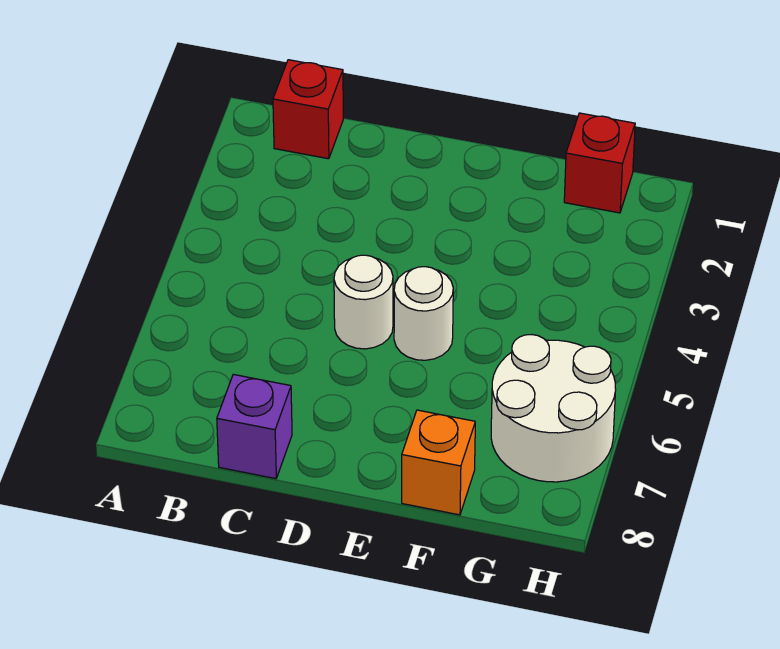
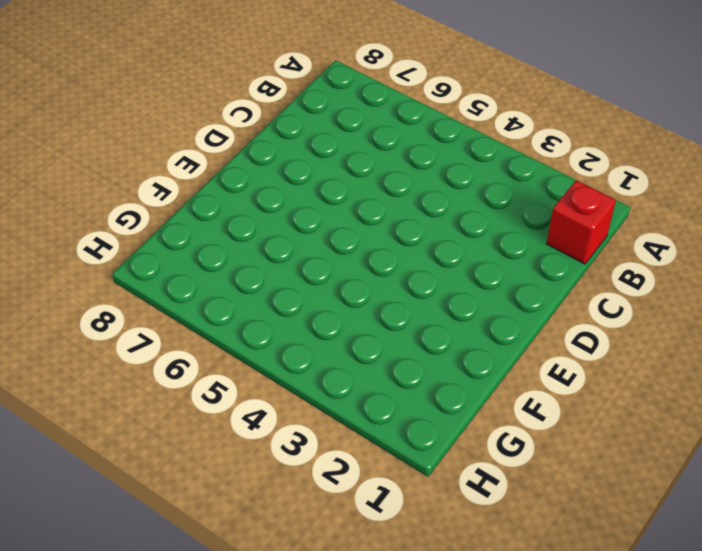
none -> purple 1x1 brick [217,374,292,479]
none -> white 1x1 round brick [334,255,393,349]

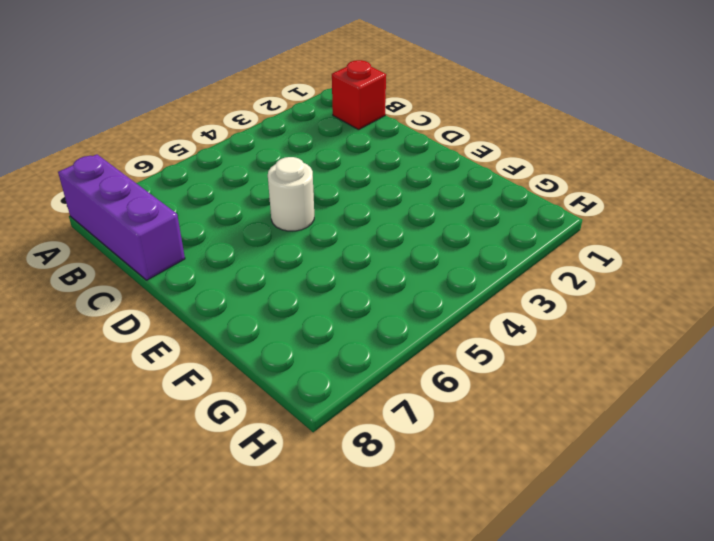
purple 1x3 brick [58,154,185,280] -> purple 1x1 brick [217,374,292,479]
none -> white 1x1 round brick [394,267,453,360]
none -> orange 1x1 brick [402,410,475,515]

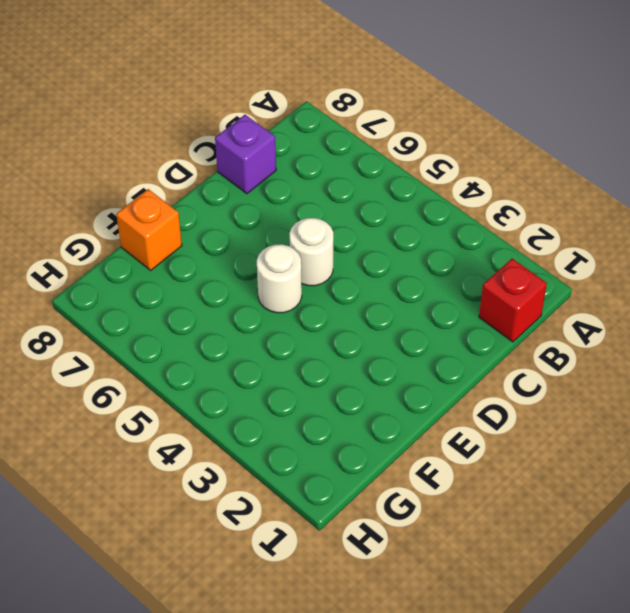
none -> red 1x1 brick [564,113,635,213]
none -> white 2x2 round brick [491,335,616,482]

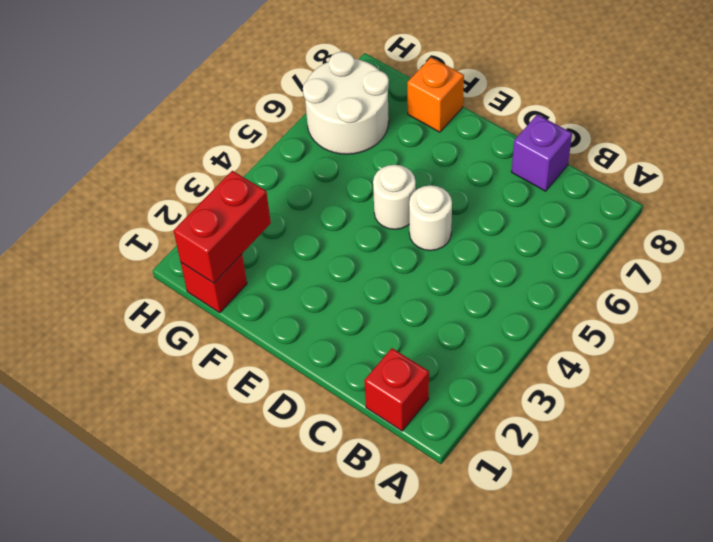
red 1x2 brick [174,171,271,283] -> none

